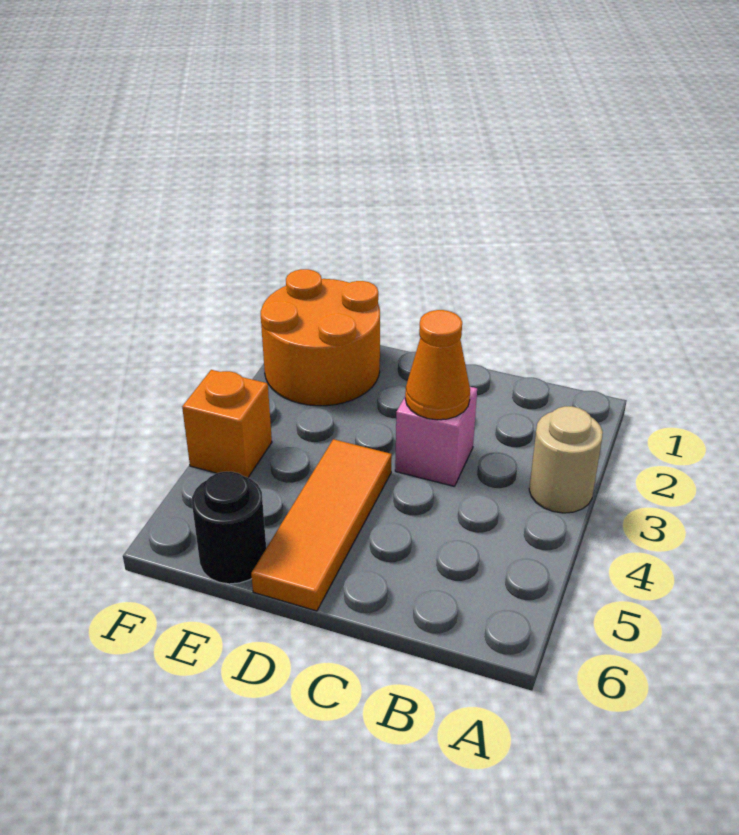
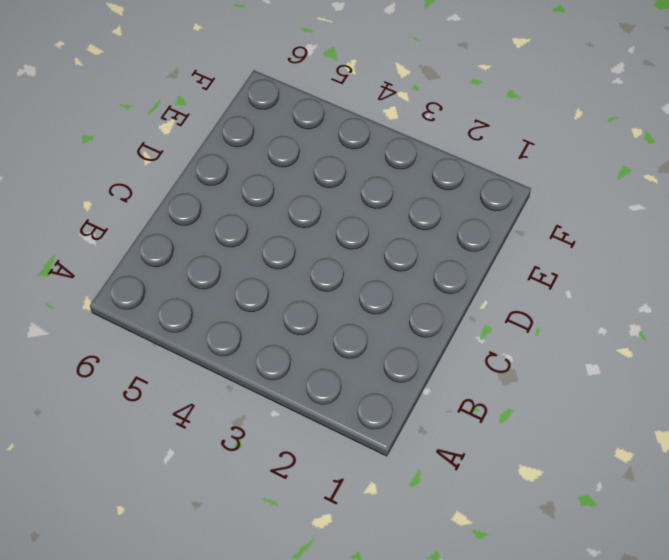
none -> tan 1x1 round brick [529,406,603,513]
none -> pink 1x1 brick [395,387,477,486]

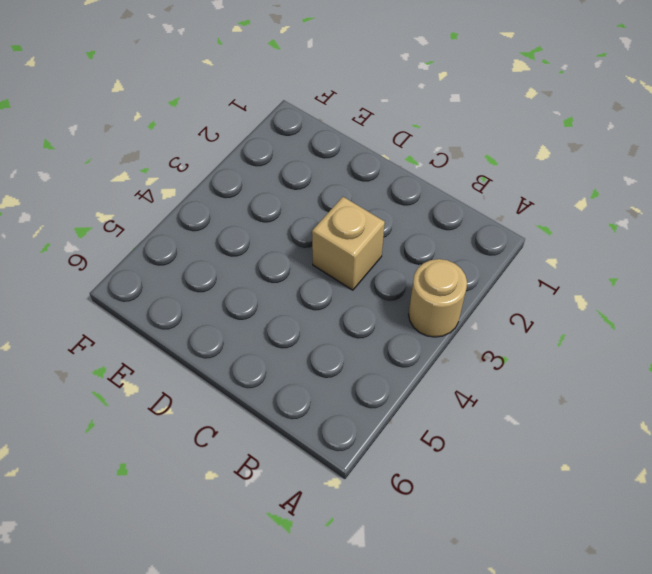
tan 1x1 brick [312,197,385,290] -> pink 1x1 brick [395,387,477,486]
none -> orange 1x3 tile [251,439,392,611]
none -> orange 2x2 round brick [261,269,380,406]

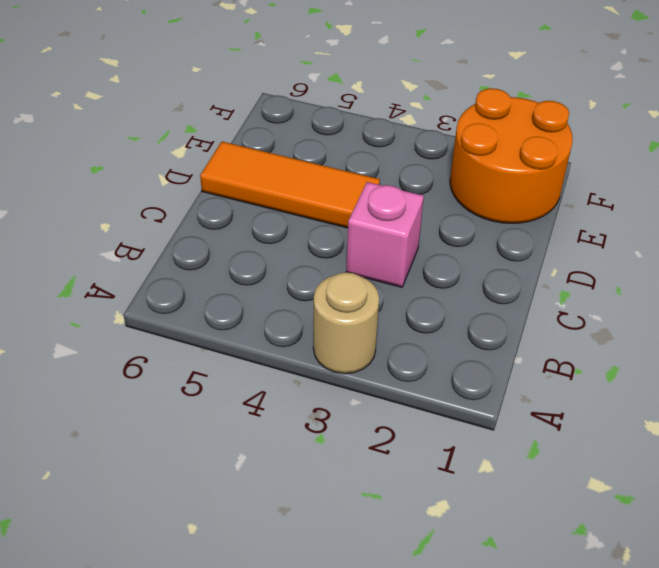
none -> black 1x1 round brick [192,472,266,584]
none -> orange 1x1 brick [182,370,272,478]

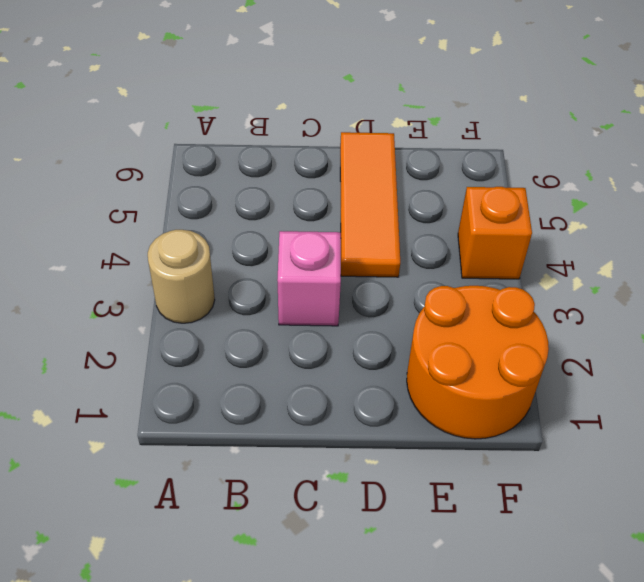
none -> black 1x1 round brick [192,472,266,584]
none -> orange 1x1 cone [405,310,470,420]

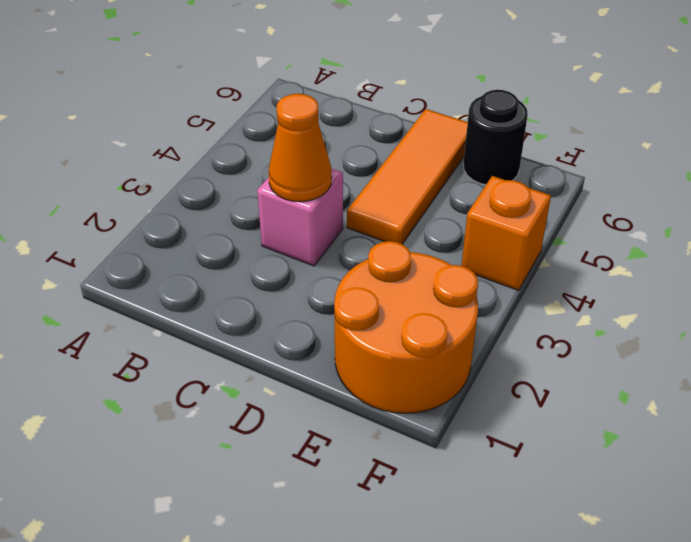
none -> tan 1x1 round brick [529,406,603,513]

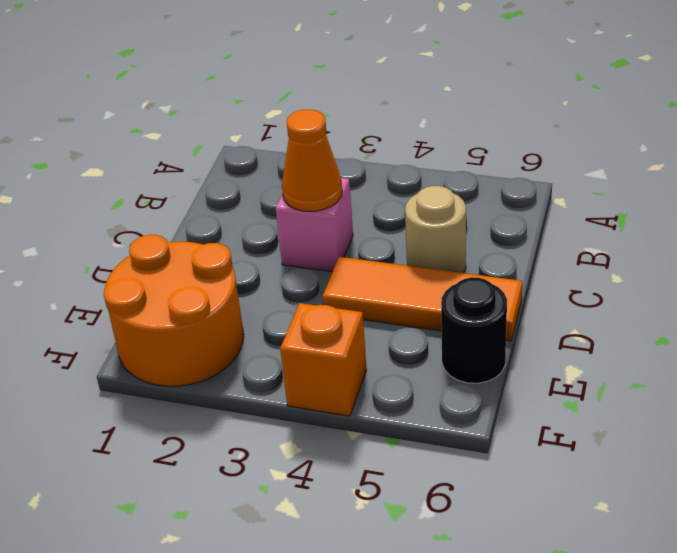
tan 1x1 round brick [405,186,466,273] -> tan 1x1 round brick moved to [529,406,603,513]

